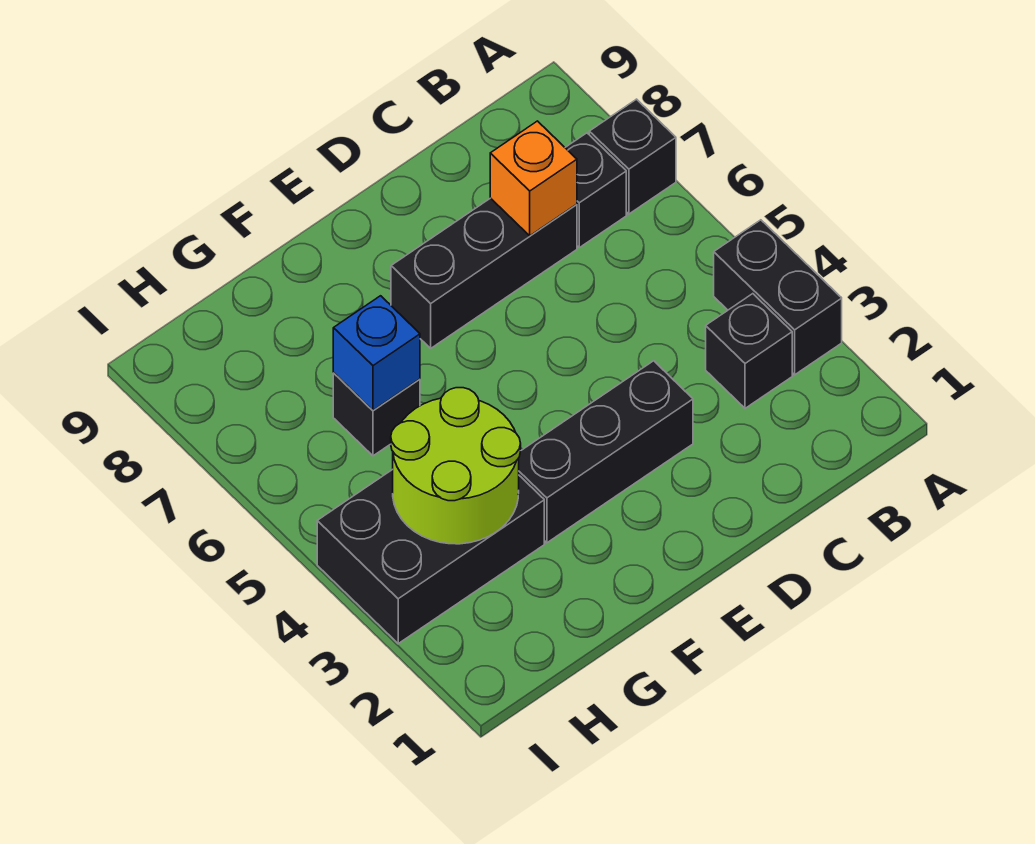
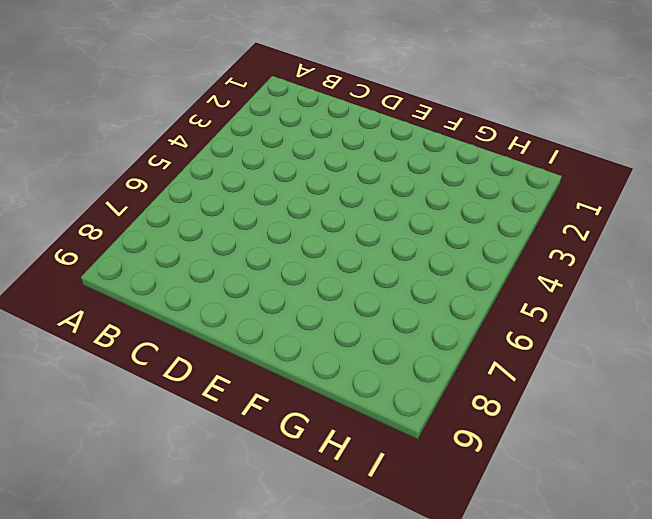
none -> black 1x2 brick [714,220,842,375]
none -> black 1x1 brick [589,99,676,214]

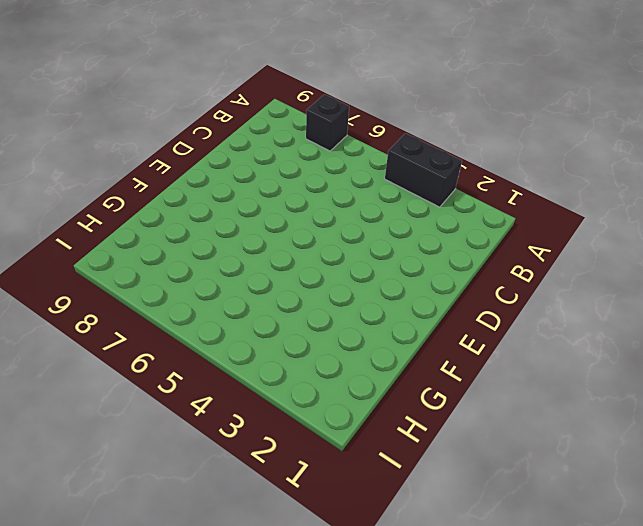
none -> black 1x1 brick [706,294,792,408]
none -> black 1x1 brick [565,133,626,248]

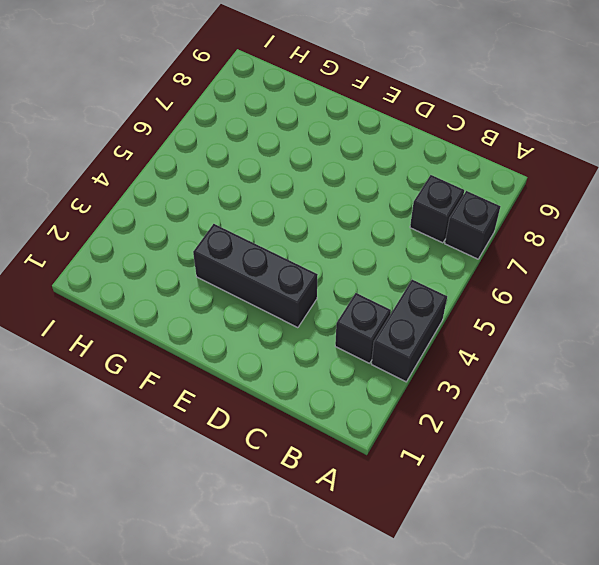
none -> black 1x3 brick [391,198,577,348]
none -> black 2x3 brick [317,469,544,644]

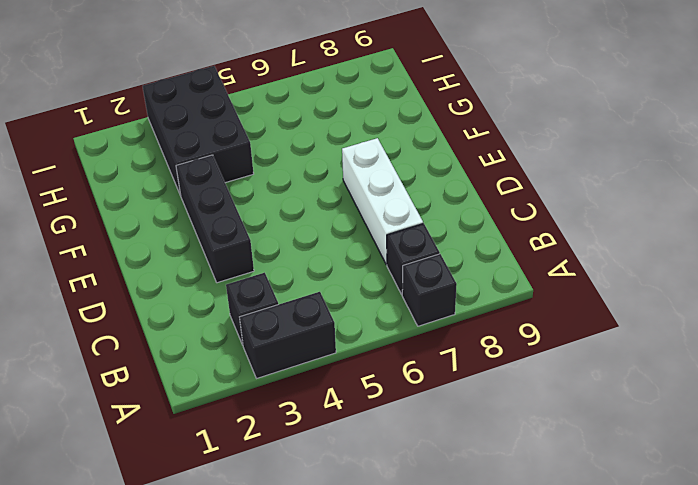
white 1x3 brick [342,138,423,265] -> black 1x3 brick [391,198,577,348]
none -> black 1x1 brick [333,373,420,456]
none -> orange 1x1 brick [490,121,577,236]

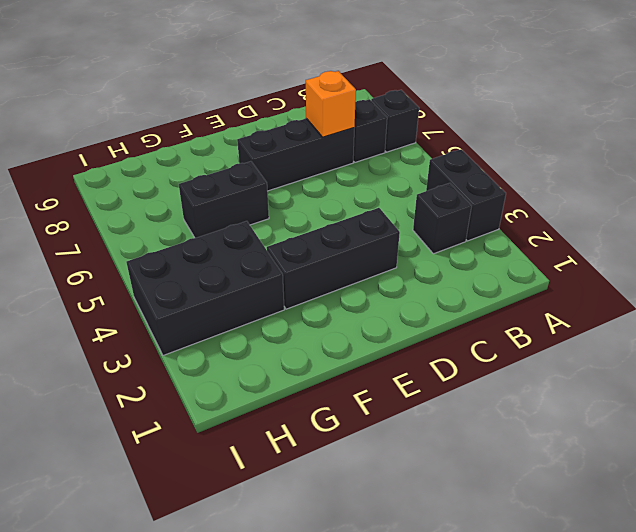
black 1x2 brick [179,161,269,238] -> black 1x1 brick [333,373,420,456]
none -> lime 2x2 round brick [391,388,521,544]
none -> blue 1x1 brick [333,296,420,410]

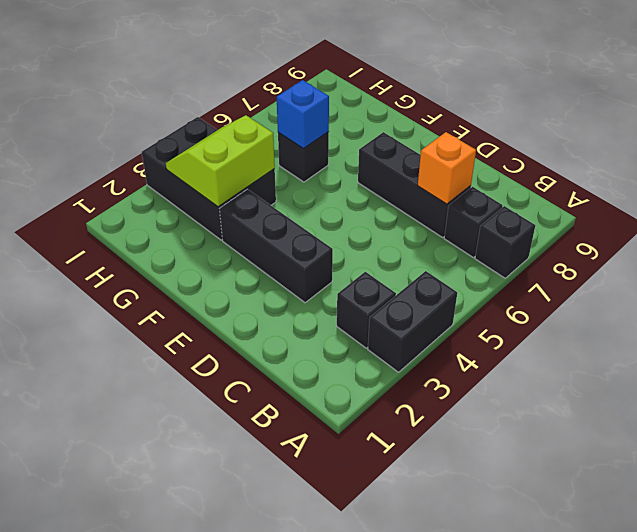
lime 2x2 slope [166,115,275,207] -> lime 2x2 round brick [391,388,521,544]

